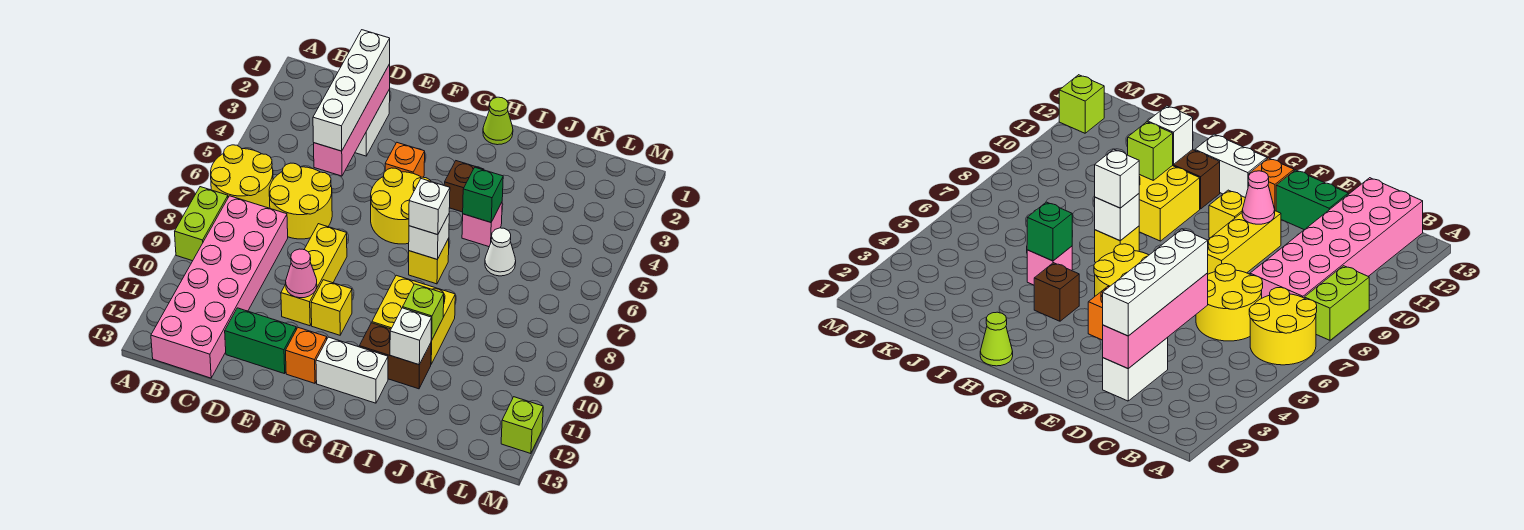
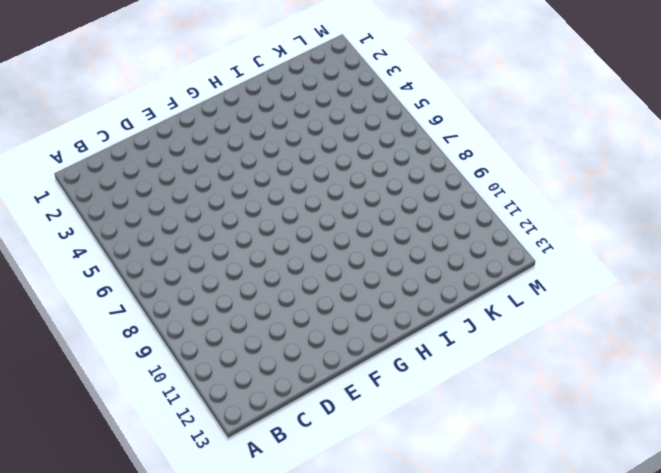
none -> yellow 2x2 round brick [211,145,273,208]
none -> lime 1x2 brick [175,187,228,261]
none -> pink 2x6 brick [151,196,288,378]

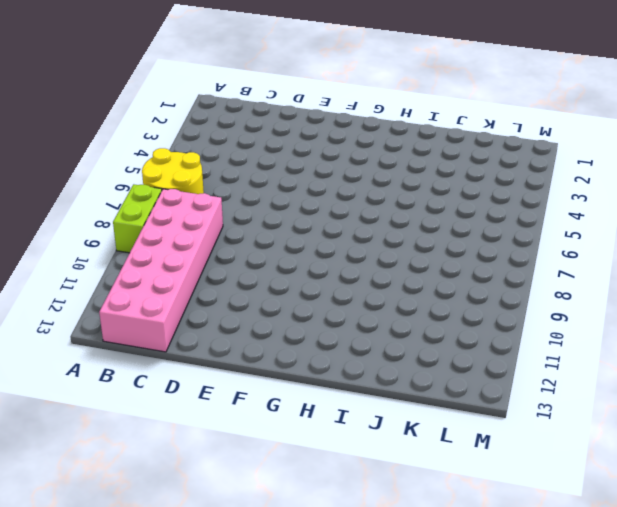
none -> yellow 2x2 round brick [269,163,332,239]
none -> white 1x2 brick [355,89,390,156]
none -> green 1x2 brick [225,308,296,374]

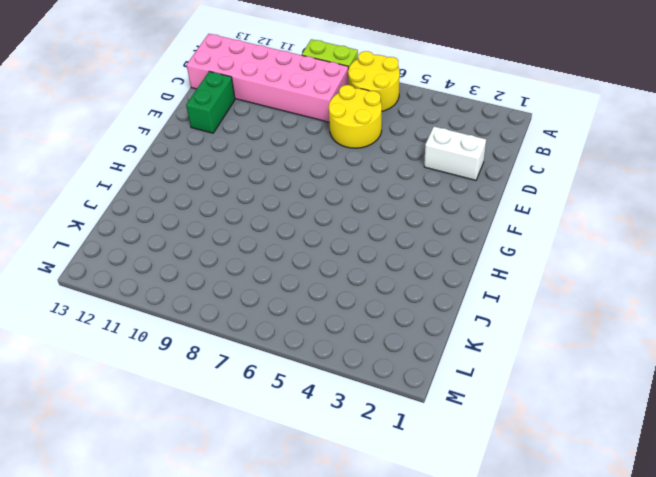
none -> yellow 1x3 brick [281,224,347,326]
none -> orange 1x1 brick [385,143,425,177]
none -> yellow 2x2 round brick [371,168,431,244]

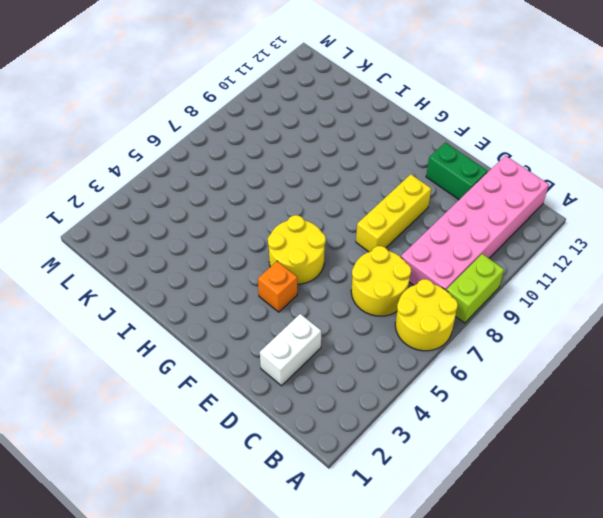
none -> yellow 1x1 brick [311,280,352,335]
none -> orange 1x1 brick [286,328,327,383]
none -> white 1x2 brick [316,337,388,403]

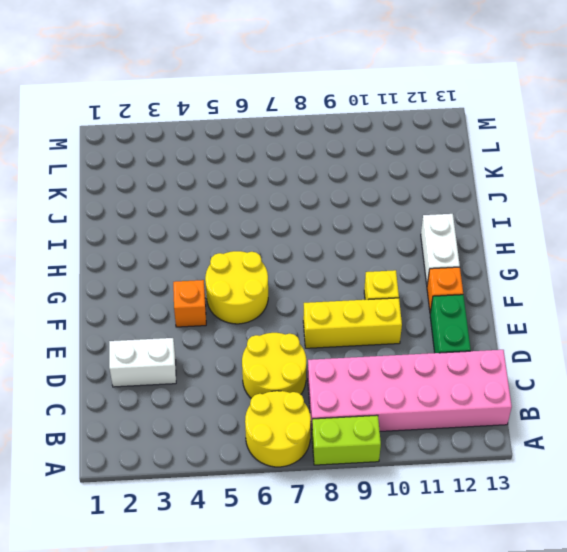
none -> lime 1x1 cone [483,97,513,145]
none -> brown 1x1 brick [444,161,484,212]
none -> yellow 1x1 brick [409,238,449,284]

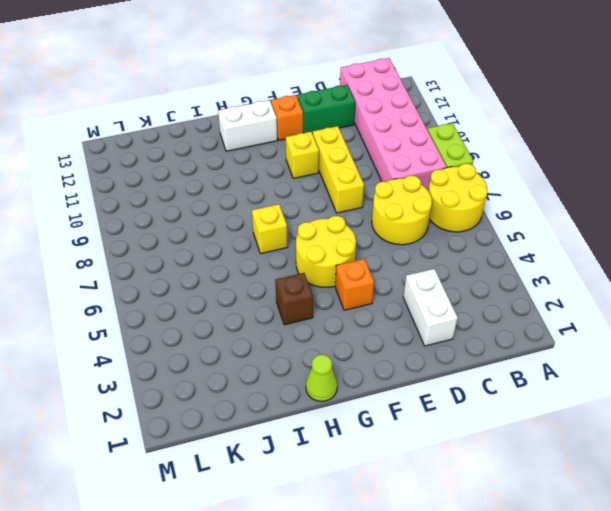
none -> yellow 2x2 brick [372,275,455,364]
none -> brown 1x2 brick [359,323,431,389]
none -> pink 1x1 brick [462,202,502,247]

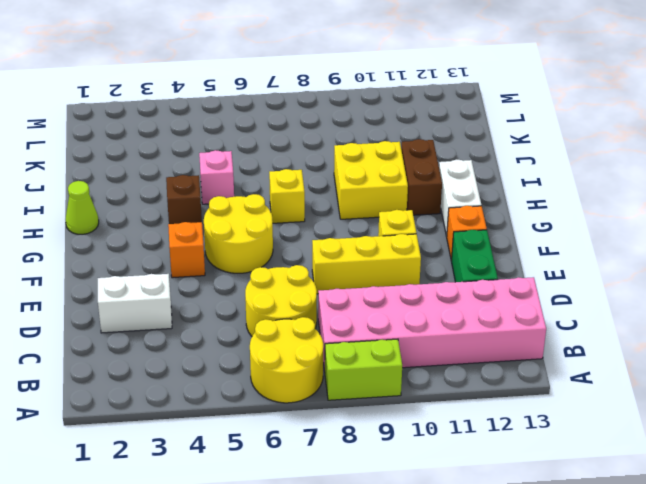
none -> white 1x1 cone [485,228,516,276]
none -> lime 1x1 brick [501,397,543,454]
none -> pink 1x4 brick [314,64,390,176]

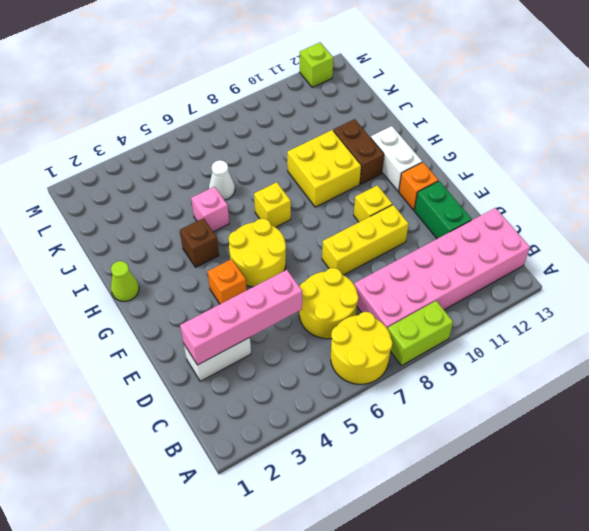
none -> pink 1x1 cone [286,249,317,298]
none -> white 1x1 brick [409,214,449,260]
none -> green 1x1 brick [463,167,503,222]

